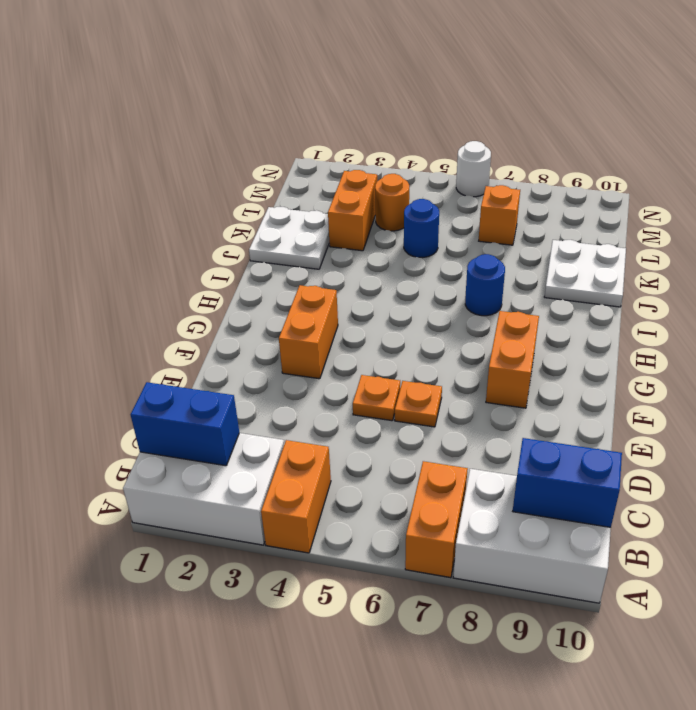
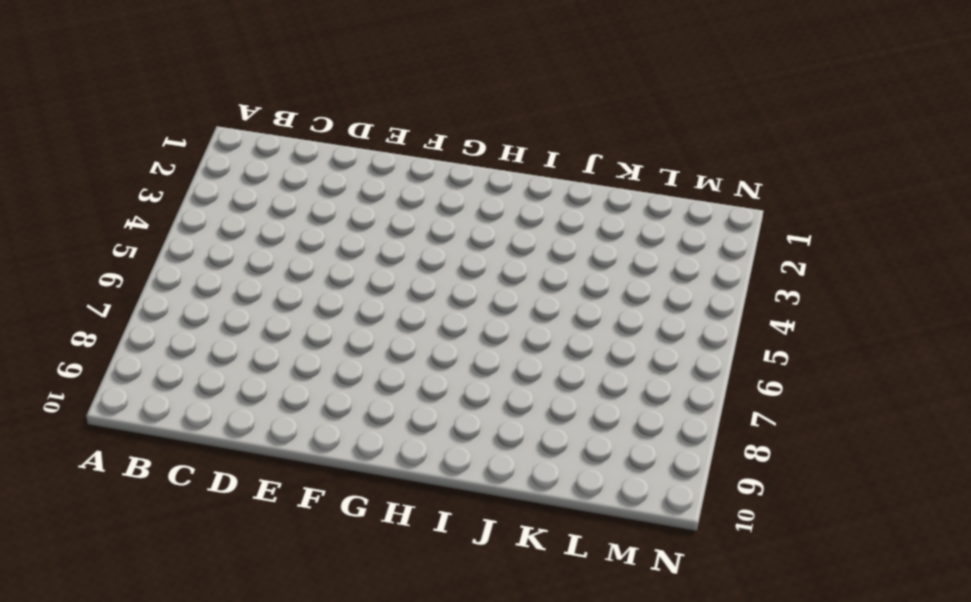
none -> white 2x3 brick [123,433,284,545]
none -> orange 1x2 brick [261,440,331,553]
none -> orange 1x2 brick [405,461,468,578]

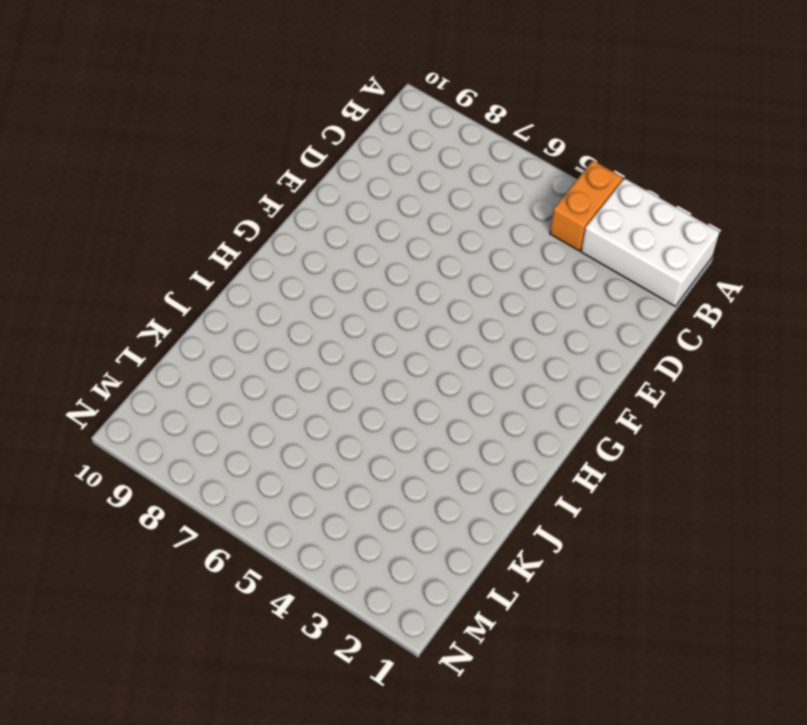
none -> orange 1x2 brick [405,461,468,578]
none -> white 2x3 brick [453,469,611,603]
none -> orange 1x1 plate [353,375,400,421]

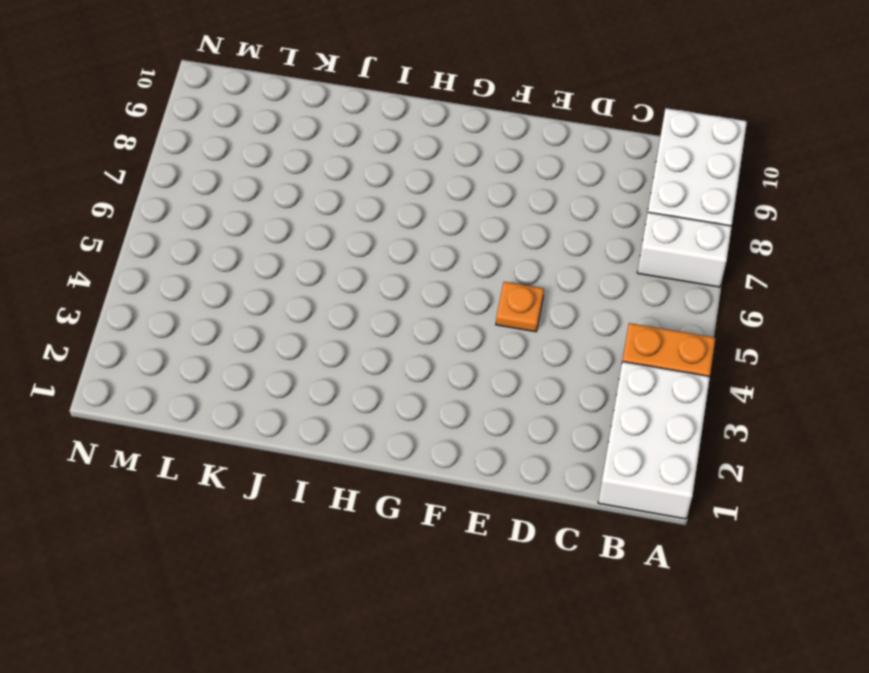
white 1x2 brick [637,212,732,287] -> orange 1x2 brick [405,461,468,578]
none -> orange 1x1 plate [395,381,442,427]
none -> orange 1x2 brick [279,285,338,379]
none -> orange 1x2 brick [486,311,539,408]

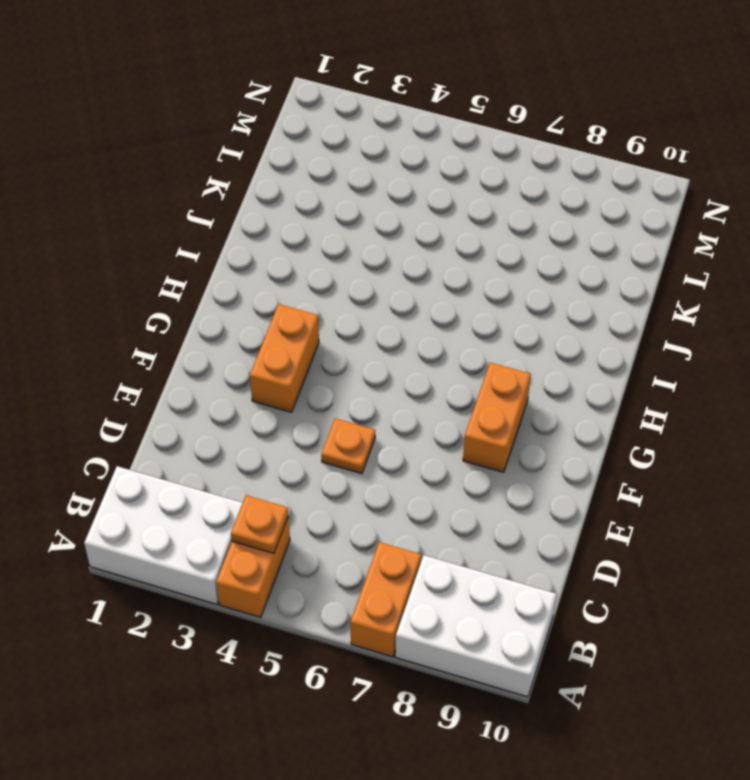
orange 1x1 plate [231,496,288,553] -> orange 1x1 plate moved to [395,381,442,427]
none -> blue 1x1 round brick [465,254,505,316]
none -> white 2x2 plate [249,207,329,269]
none -> white 2x2 plate [544,240,626,307]

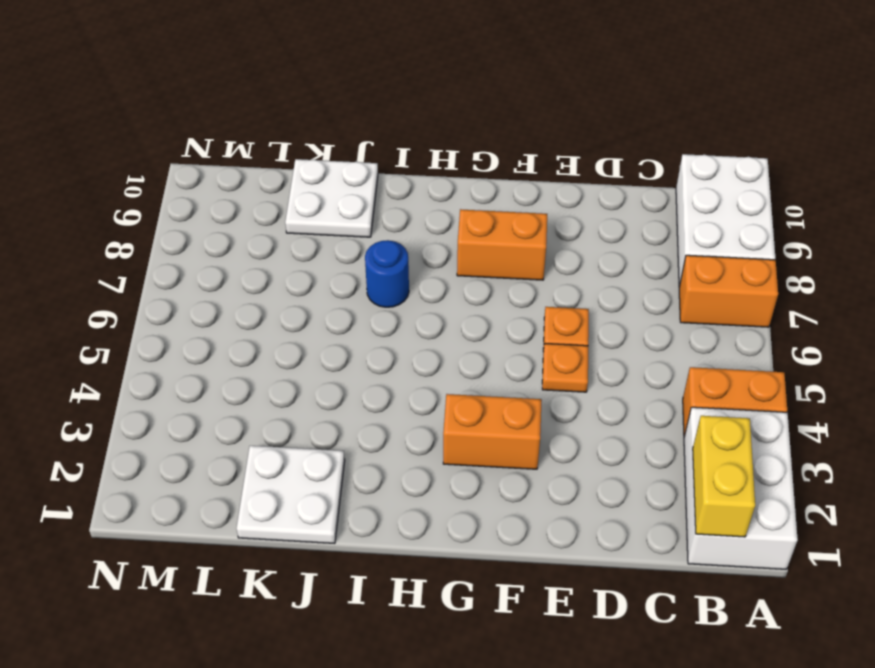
yellow 1x2 brick [693,416,755,537] -> blue 1x2 brick [131,382,239,466]
none -> orange 1x2 brick [328,170,377,251]
none -> blue 1x1 round brick [404,199,439,258]
none -> orange 1x1 round brick [375,174,409,231]

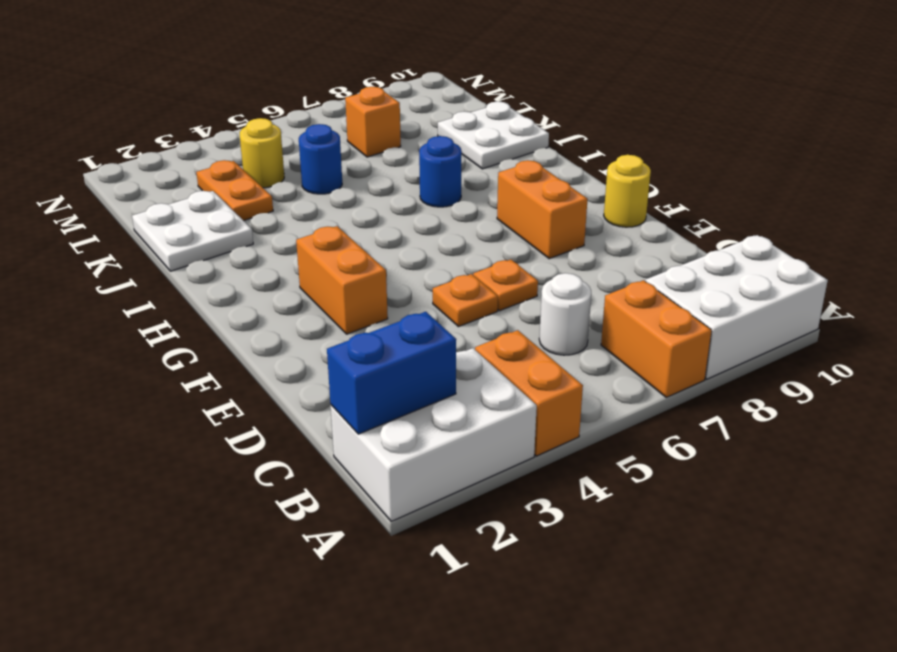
white 1x1 round brick [539,273,591,355] -> white 1x1 round brick moved to [456,141,491,197]
yellow 1x1 round brick [604,155,651,227] -> none
orange 1x2 plate [196,160,273,221] -> orange 1x2 brick [328,170,377,251]
yellow 1x1 round brick [240,118,284,188] -> orange 1x1 round brick [375,174,409,231]
none -> blue 1x2 brick [513,438,622,527]

